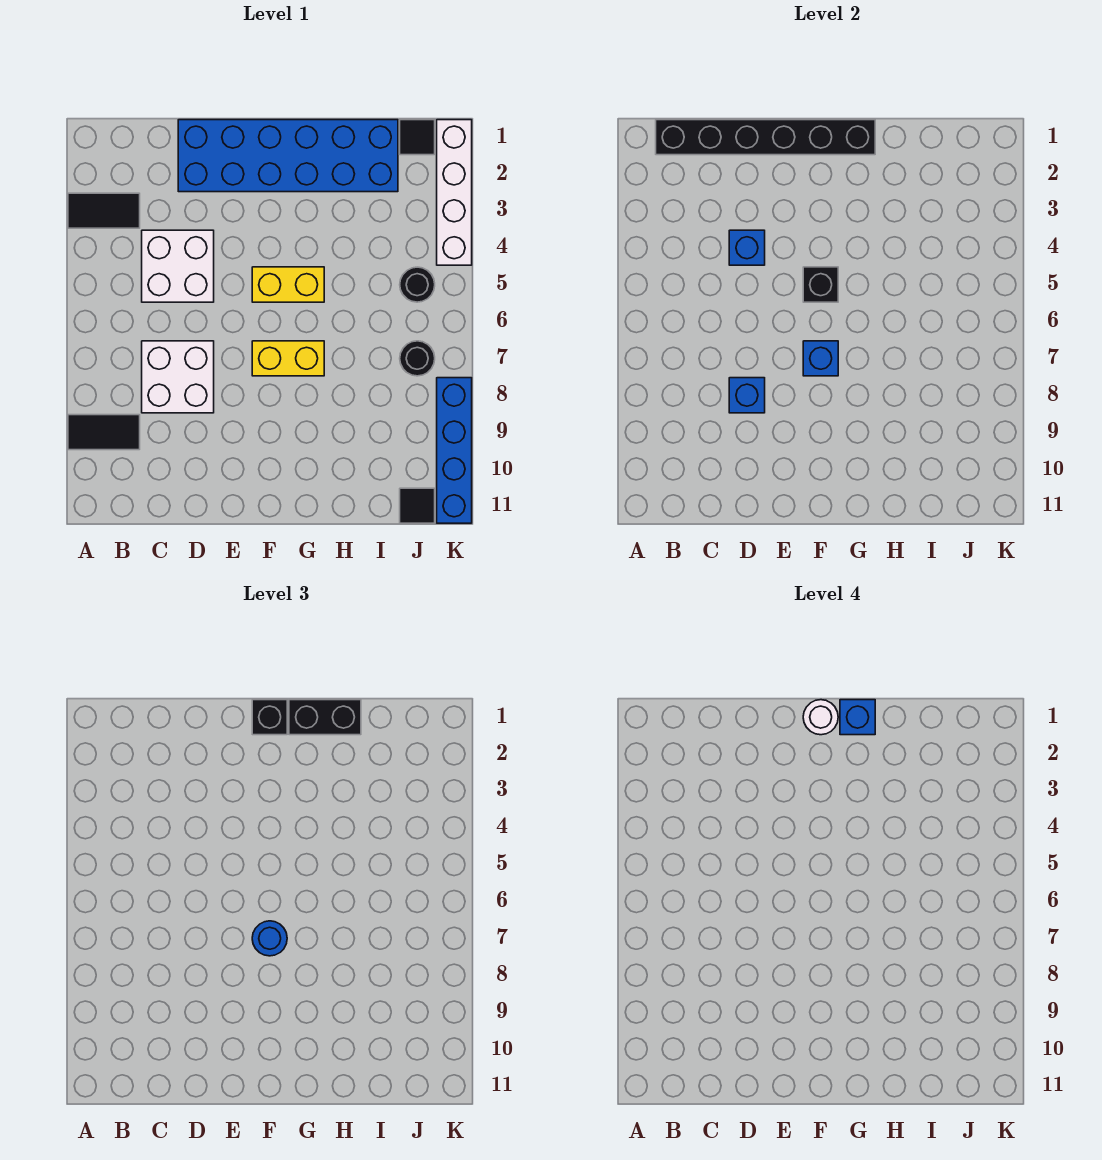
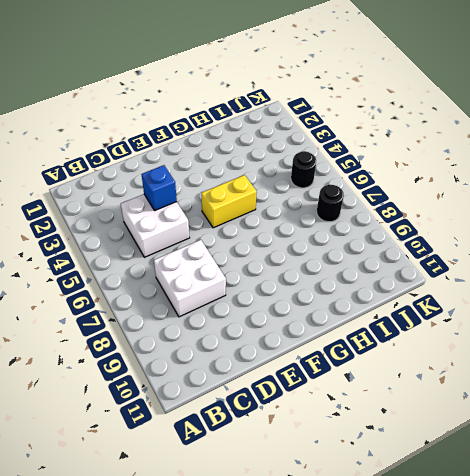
none -> black 1x2 tile [68,193,140,228]
none -> black 1x2 tile [68,415,140,450]
none -> blue 2x6 brick [178,120,398,192]

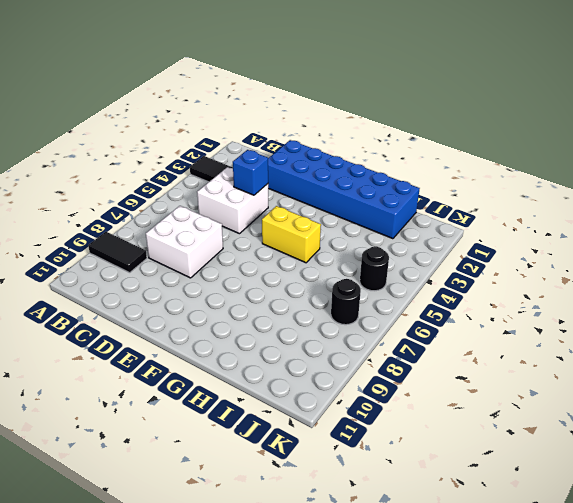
none -> yellow 1x2 brick [252,341,324,376]
none -> black 1x1 tile [400,120,435,155]
none -> black 1x1 tile [400,488,435,523]

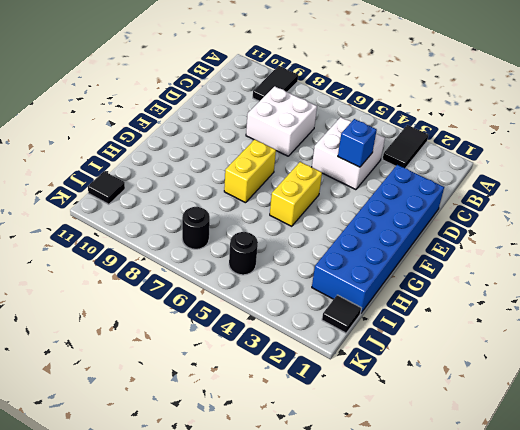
none -> white 1x4 brick [437,120,472,265]
none -> blue 1x4 brick [437,378,472,523]
none -> black 1x6 brick [656,120,875,155]

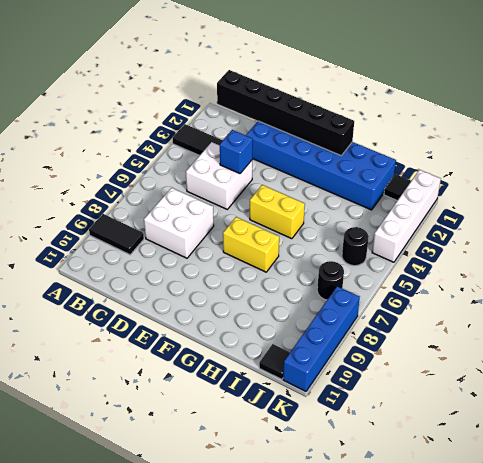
none -> blue 1x1 brick [729,378,765,413]
none -> black 1x1 brick [803,267,838,302]
none -> blue 1x1 brick [803,341,838,376]

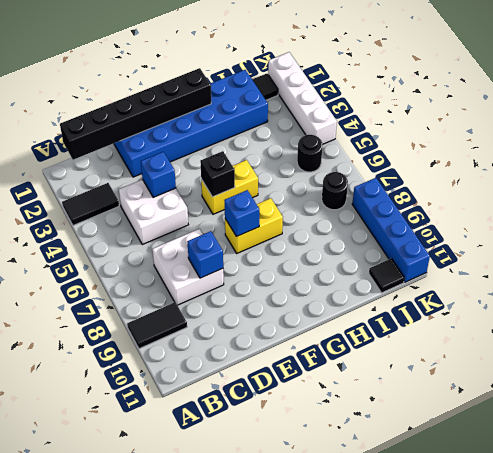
none -> black 1x1 brick [252,700,287,735]
none -> blue 1x1 round brick [252,921,287,956]
none -> black 1x2 brick [289,700,361,735]

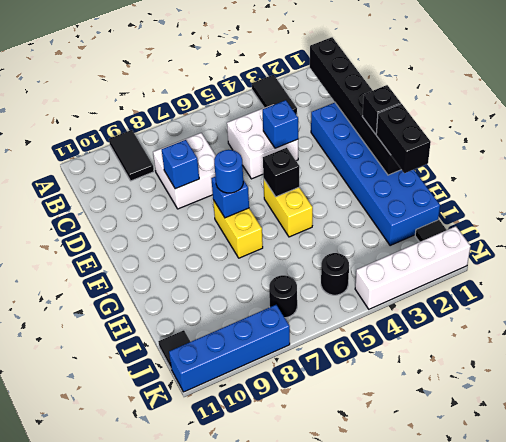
none -> white 1x1 round brick [803,700,838,735]
none -> blue 1x1 brick [840,700,875,735]

